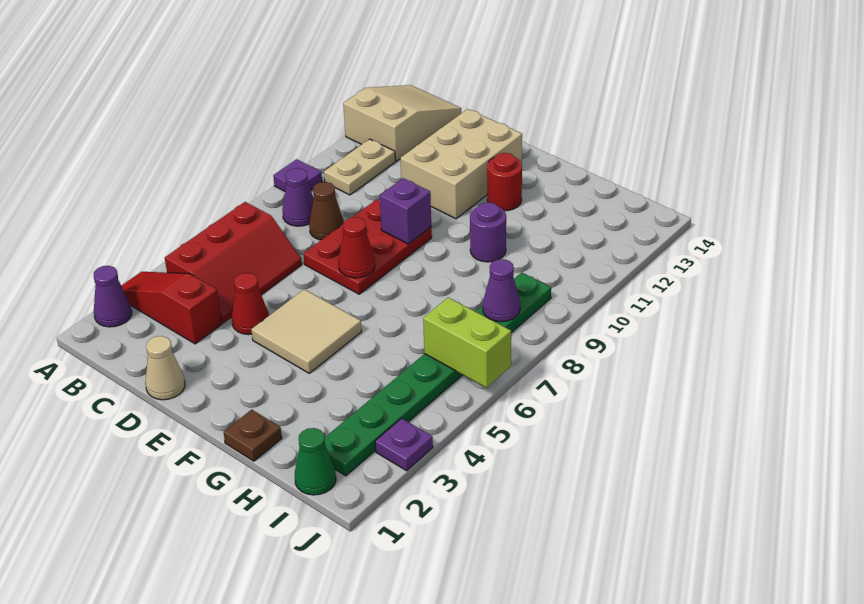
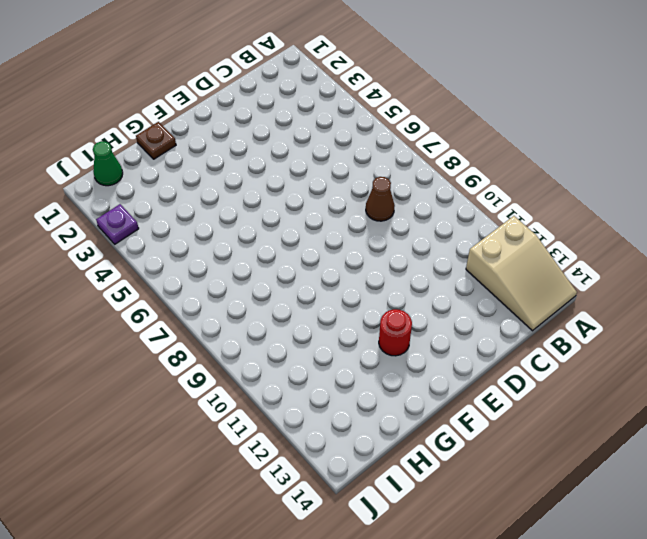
none -> purple 1x1 cone [94,266,132,327]
none -> red 1x3 slope [121,272,222,344]
none -> purple 1x1 tile [273,159,322,191]

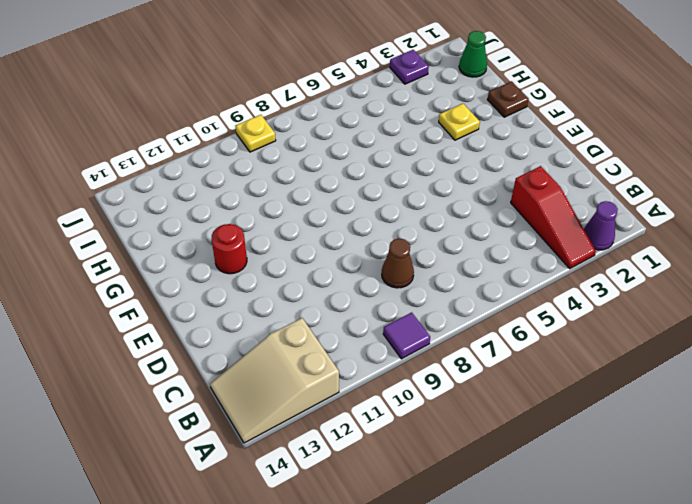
yellow 1x1 plate [439,104,480,140] -> none
yellow 1x1 plate [235,115,276,152] -> none
none -> red 2x3 slope [165,202,302,323]
none -> purple 1x1 cone [282,168,314,226]
none -> tan 1x2 plate [324,139,395,195]

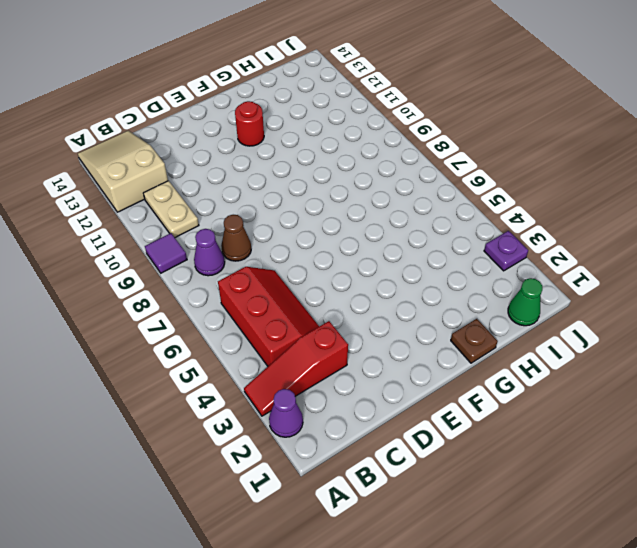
none -> tan 1x1 cone [145,336,185,400]
none -> red 1x1 cone [232,273,269,335]
none -> red 2x3 plate [303,199,432,294]

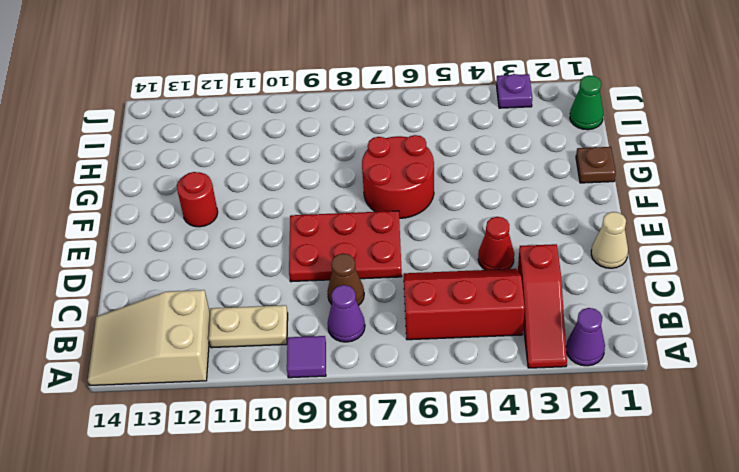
red 2x2 round brick [362,135,434,218] -> none
none -> tan 2x3 brick [400,109,522,219]
none -> tan 2x2 tile [251,289,362,373]
none -> purple 1x1 round brick [470,202,506,262]

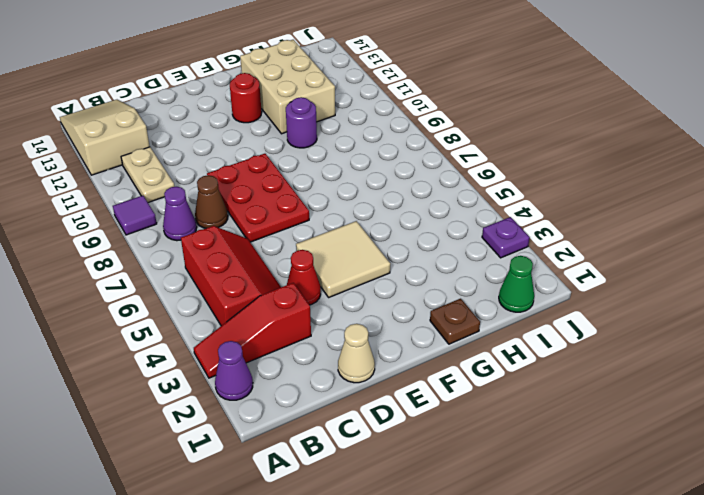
tan 2x3 brick [240,40,335,134] -> tan 2x3 brick moved to [400,109,522,219]
none -> green 1x8 plate [325,272,551,476]
none -> red 1x1 cone [339,217,375,278]
none -> purple 1x1 brick [380,178,431,244]

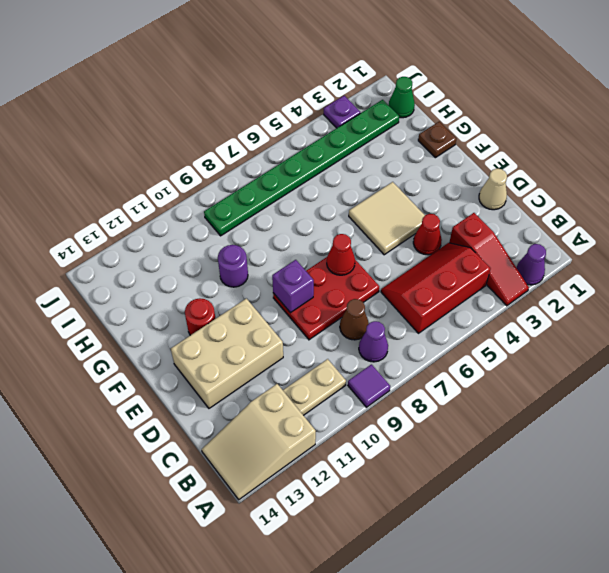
none -> lime 1x2 brick [423,298,511,388]
none -> purple 1x1 cone [483,259,520,322]

